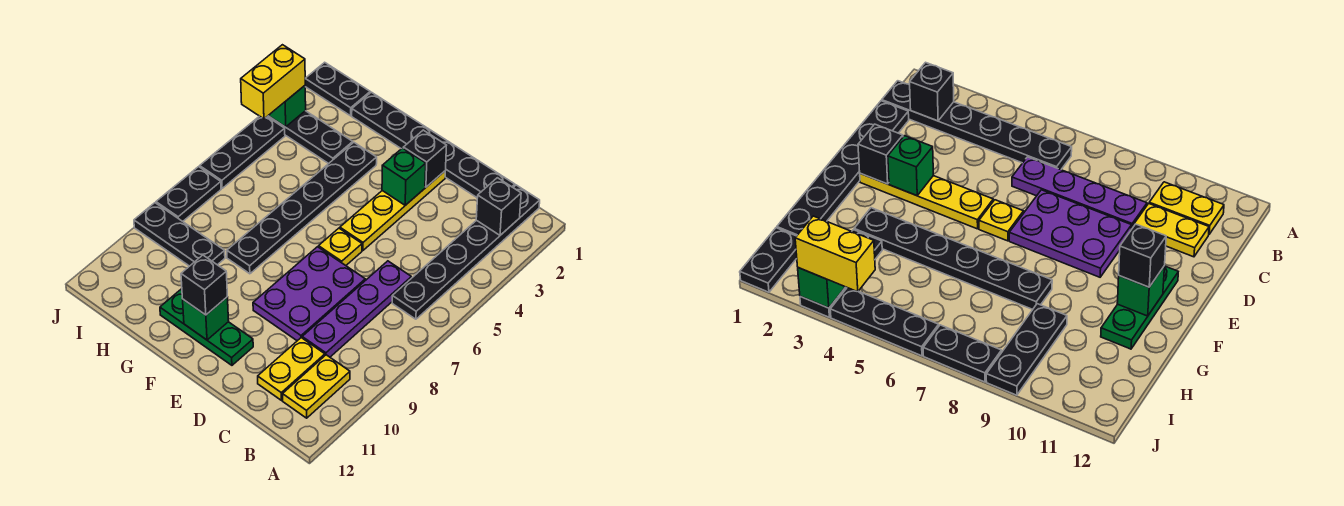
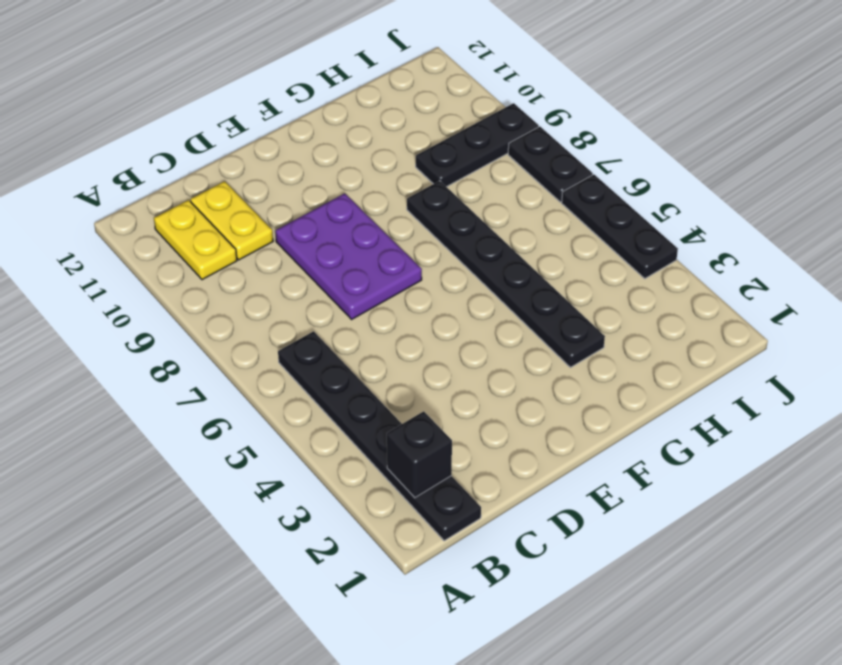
none -> black 1x6 plate [352,92,515,198]
none -> purple 1x4 plate [302,261,411,357]
none -> yellow 1x4 plate [340,171,445,250]

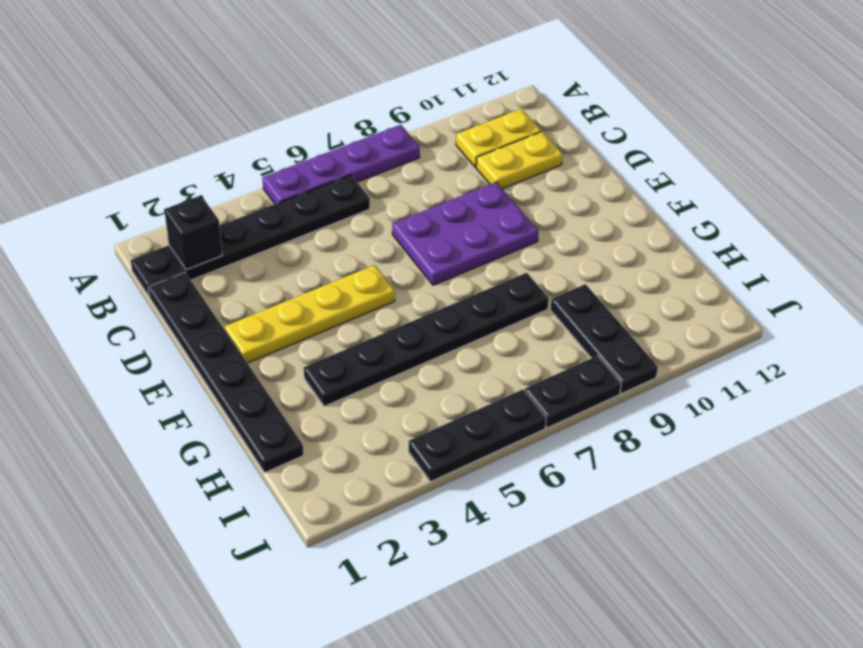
purple 1x4 plate [262,125,420,204] -> purple 1x4 plate moved to [302,261,411,357]
none -> yellow 1x1 plate [319,228,362,265]
none -> green 1x3 plate [160,289,253,365]
none -> black 1x3 plate [267,111,353,164]

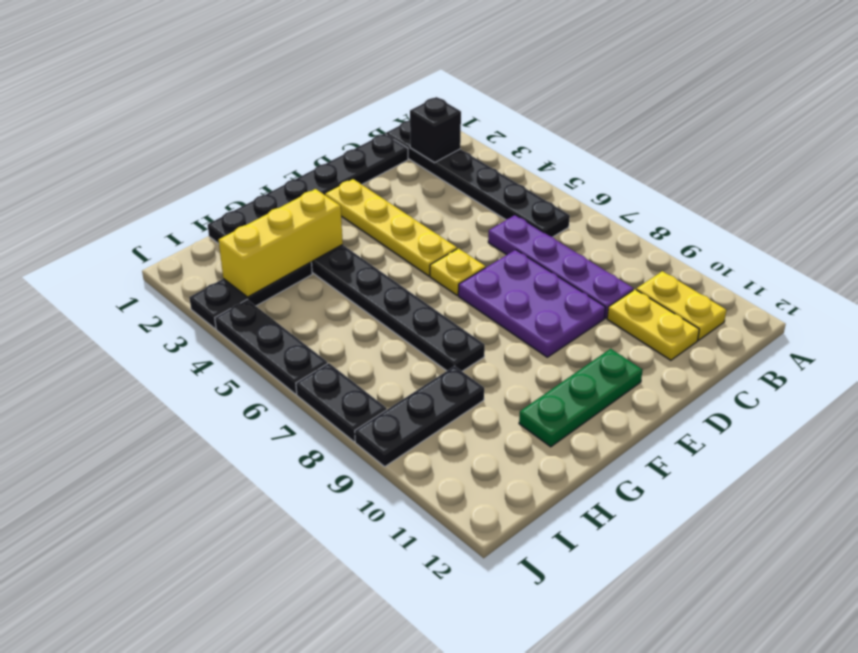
yellow 1x3 brick [219,189,343,297] -> none
none -> black 1x2 plate [305,62,370,116]
none -> black 1x1 brick [403,130,447,187]
none -> green 1x1 brick [382,148,426,205]

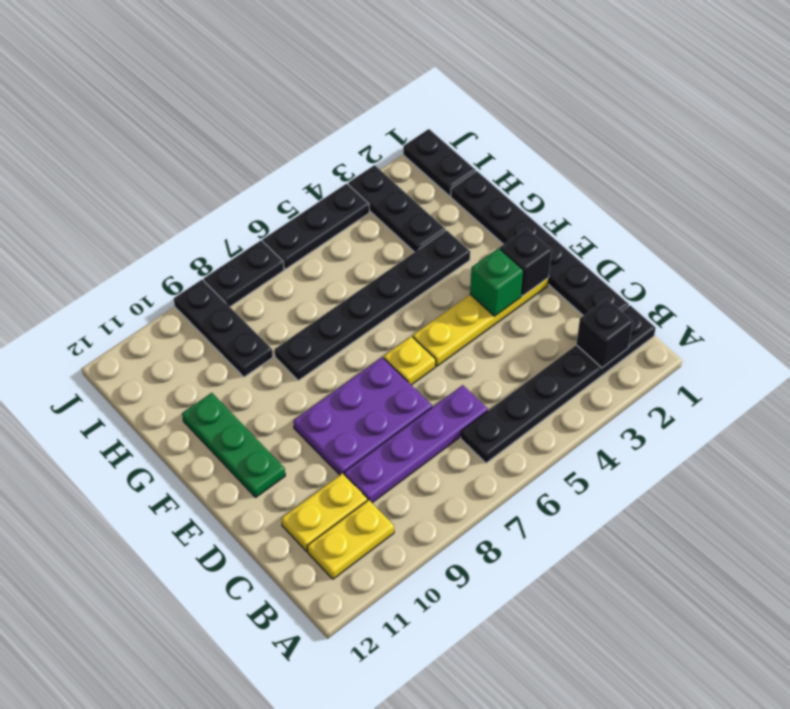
none -> green 1x1 brick [183,297,229,340]
none -> green 1x1 brick [268,86,306,127]
none -> black 1x1 brick [181,255,227,315]

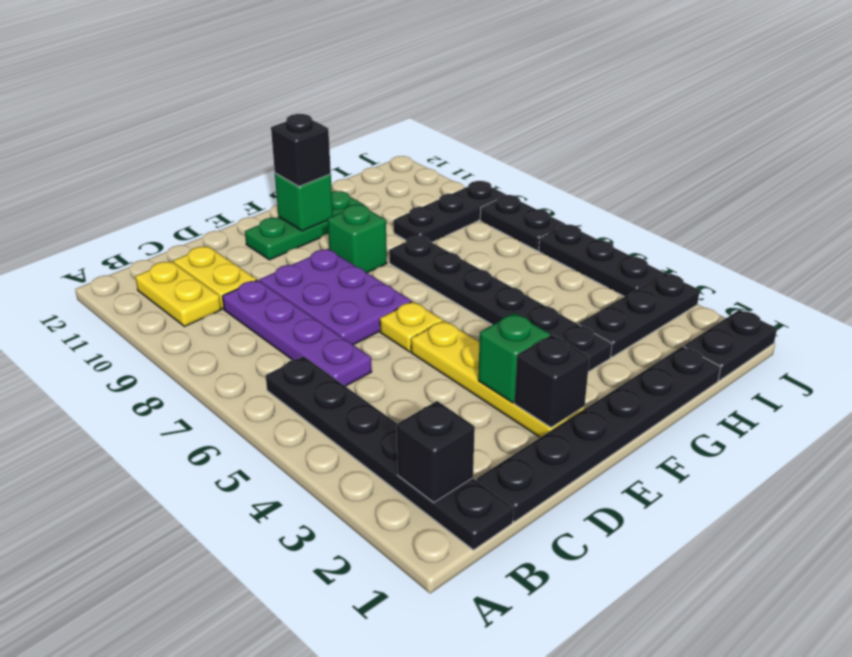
green 1x1 brick [327,205,387,273] -> green 1x1 brick moved to [268,86,306,127]
none -> yellow 1x2 brick [241,45,305,119]

